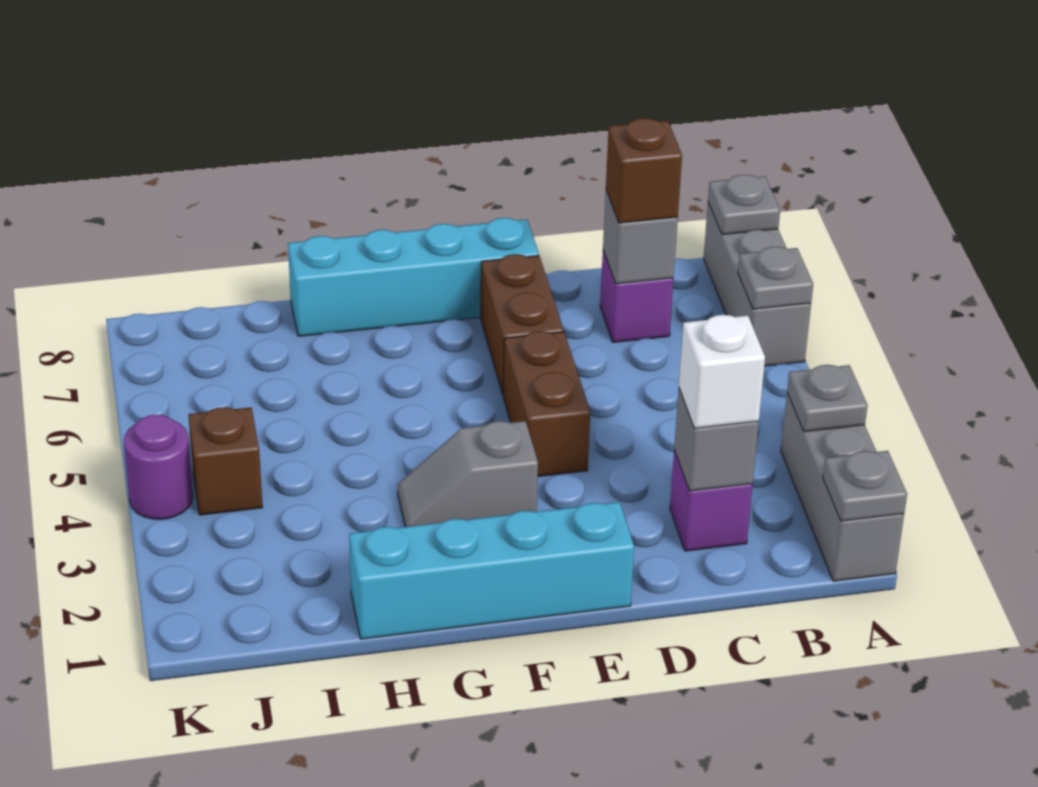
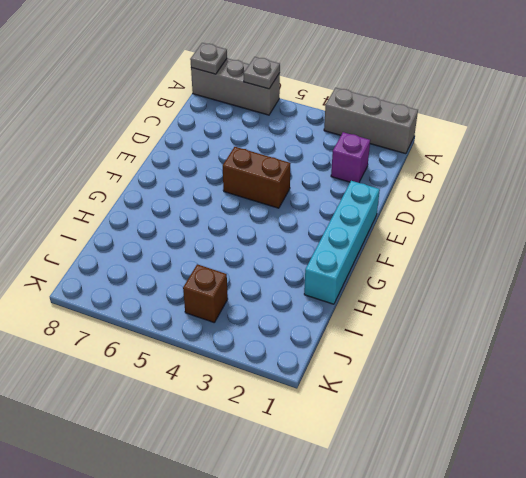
none -> purple 1x1 brick [600,250,674,342]
none -> brown 1x2 brick [481,254,564,394]
none -> cyan 1x4 brick [288,218,539,336]

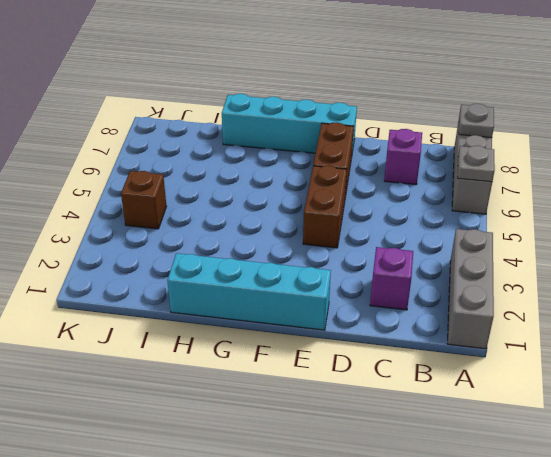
none -> grey 1x2 slope [398,421,538,527]
none -> purple 1x1 round brick [124,415,193,519]
none -> grey 1x1 plate [823,451,907,521]

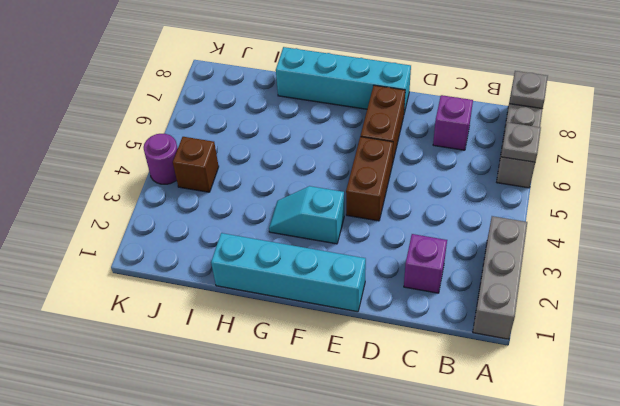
cyan 1x2 slope [269,186,344,244] -> grey 1x2 slope [398,421,538,527]
none -> grey 1x1 plate [823,451,907,521]
none -> grey 1x1 plate [787,365,868,432]
none -> grey 1x1 brick [674,389,759,491]

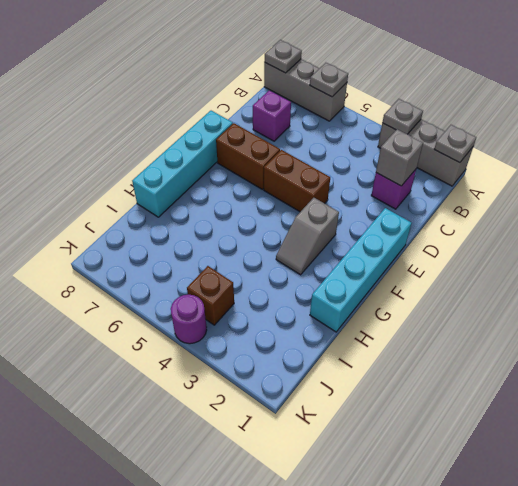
none -> grey 1x1 brick [603,190,678,284]
none -> white 1x1 brick [679,315,765,428]
none -> brown 1x1 brick [606,118,682,223]

